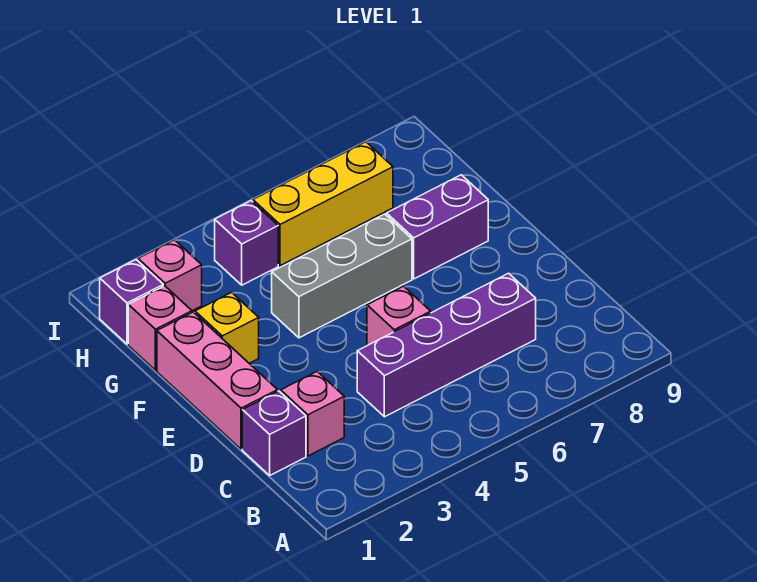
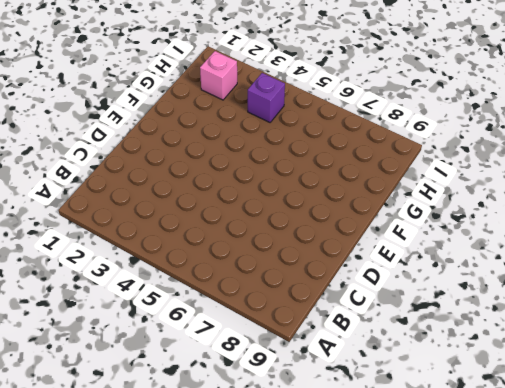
none -> purple 1x1 brick [242,391,306,475]
none -> pink 1x1 brick [281,372,344,456]
none -> purple 1x4 brick [357,273,536,417]

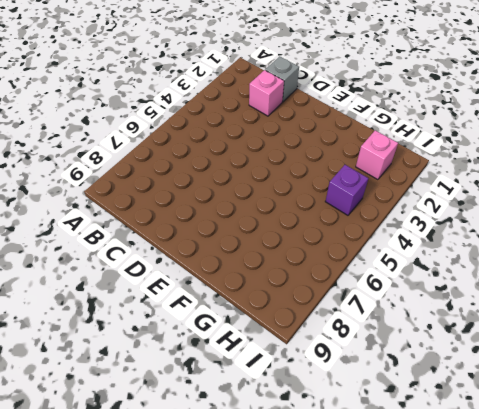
grey 1x1 brick [265,56,299,102] -> purple 1x1 brick [242,391,306,475]
none -> purple 1x4 brick [357,273,536,417]
none -> pink 1x3 brick [157,312,278,449]
none -> pink 1x1 brick [367,286,431,346]

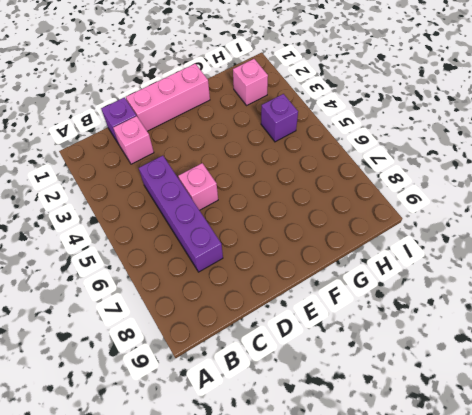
none -> yellow 1x1 brick [195,293,259,363]
none -> grey 1x3 brick [272,214,412,338]
none -> purple 1x2 brick [387,175,488,279]

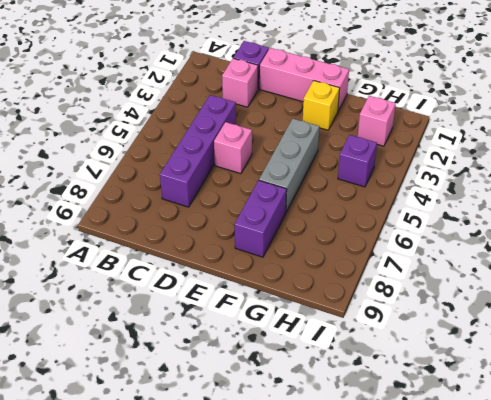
none -> pink 1x1 brick [128,286,192,370]
none -> purple 1x1 brick [100,260,163,344]
none -> yellow 1x3 brick [253,142,393,266]

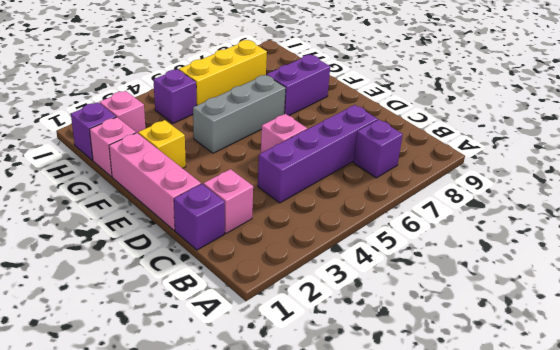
purple 1x1 brick [353,120,403,178] -> none

